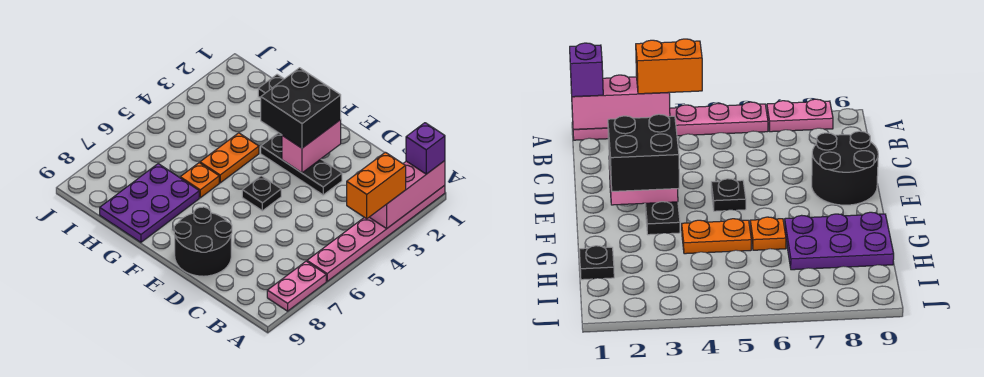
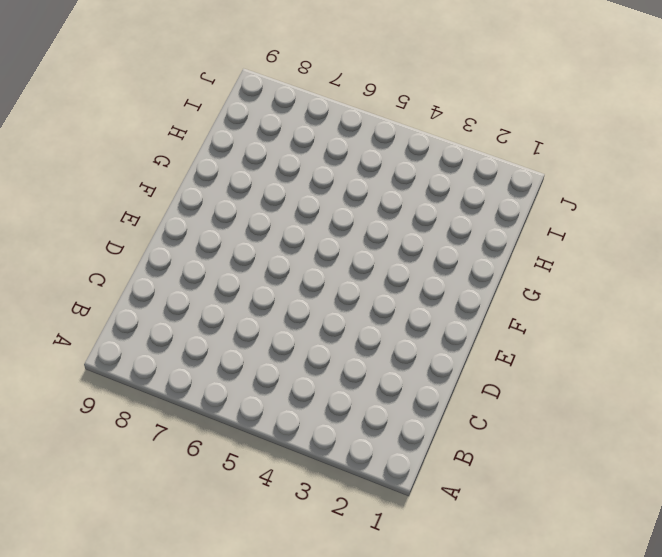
none -> pink 1x6 plate [307,185,445,281]
none -> pink 1x2 plate [267,261,326,311]
none -> black 1x3 plate [261,133,342,195]

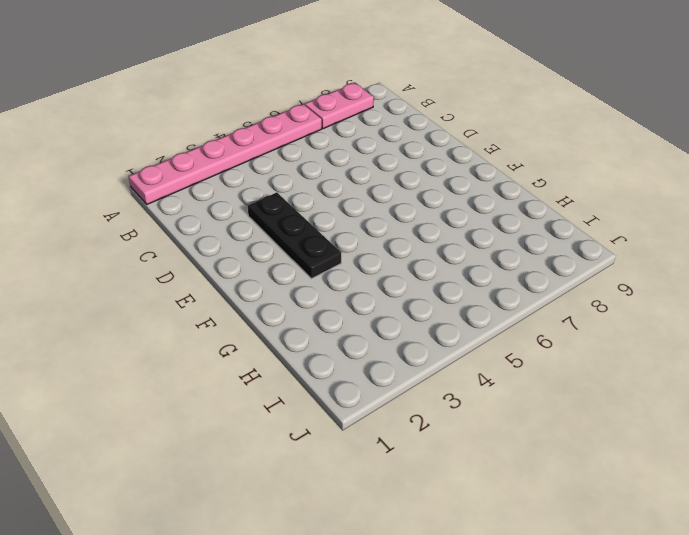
none -> black 2x2 round brick [174,207,232,276]
none -> black 1x1 plate [242,176,281,211]
none -> orange 1x2 plate [200,133,259,183]

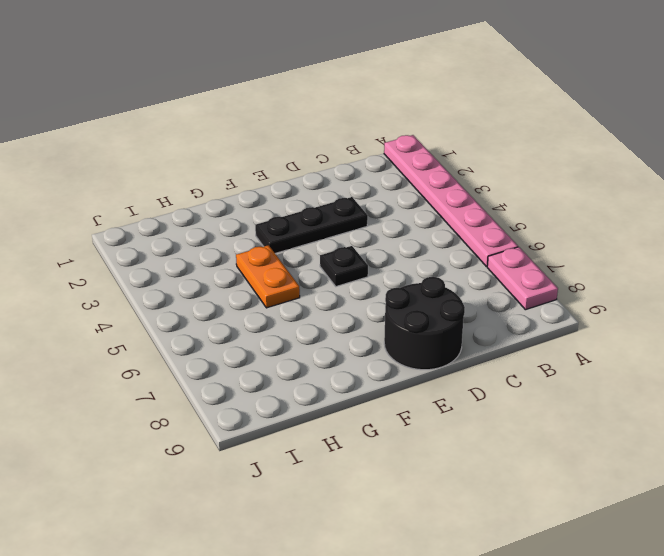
none -> orange 1x1 plate [180,163,219,198]
none -> purple 2x3 plate [100,164,199,242]
none -> black 1x1 plate [258,74,284,98]

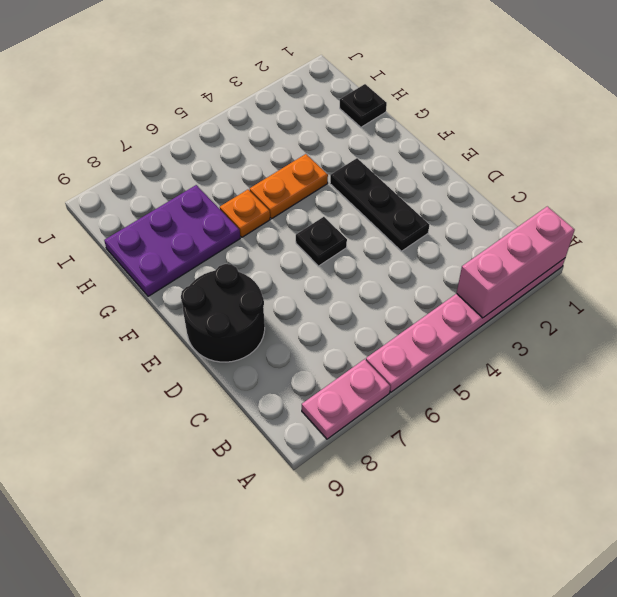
none -> pink 1x2 brick [282,120,341,173]
none -> purple 1x1 brick [406,123,445,174]
none -> orange 1x2 brick [347,152,406,219]

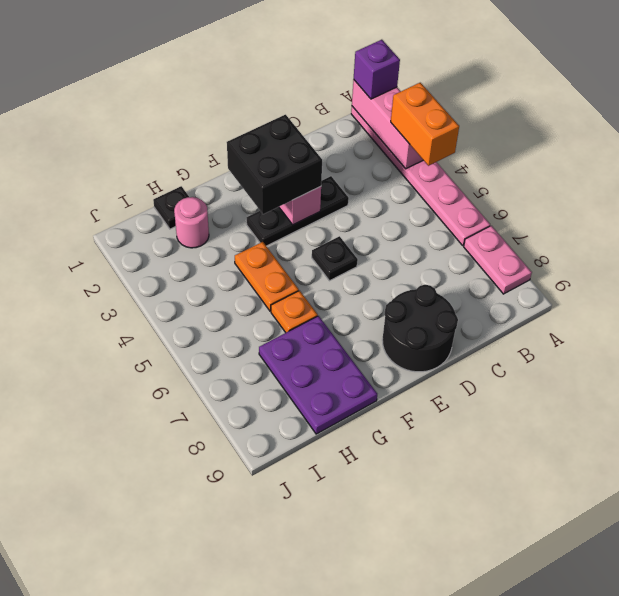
pink 1x1 round brick [174,197,209,248] -> none

